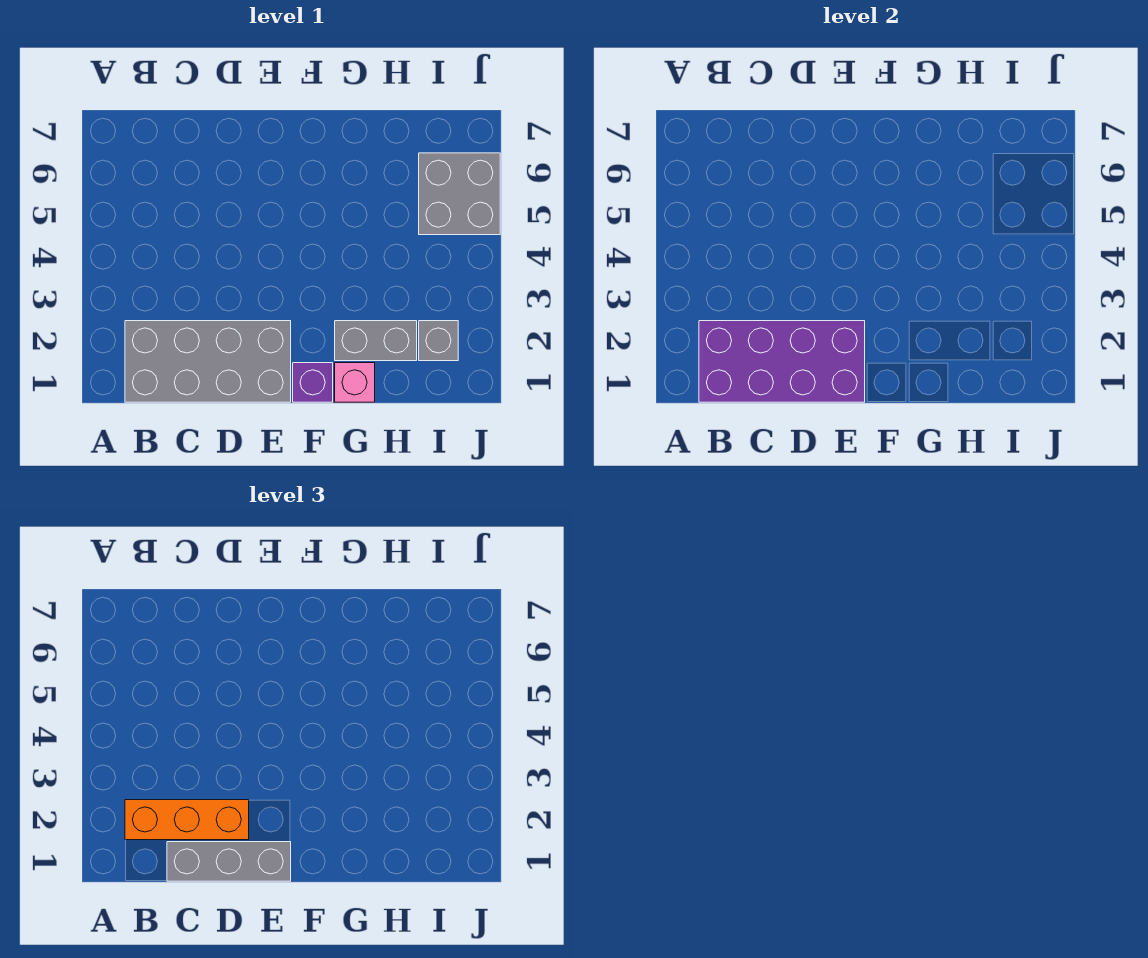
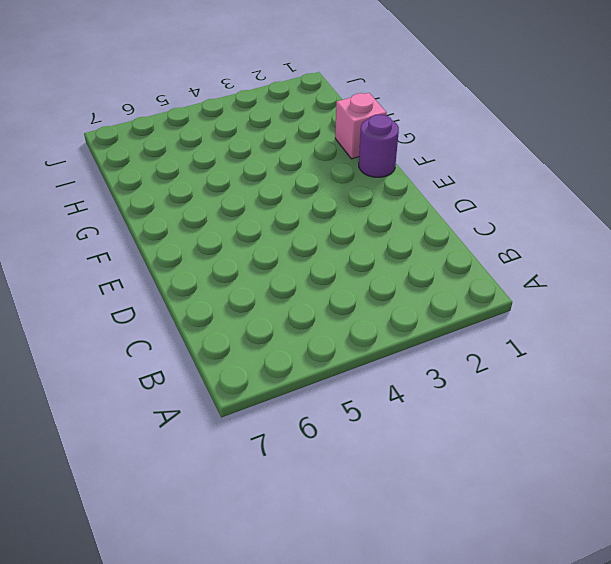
purple 1x1 round brick [359,114,399,177] -> purple 1x1 brick [293,363,333,402]
none -> grey 2x4 brick [125,321,291,402]
none -> grey 1x2 brick [335,321,417,361]

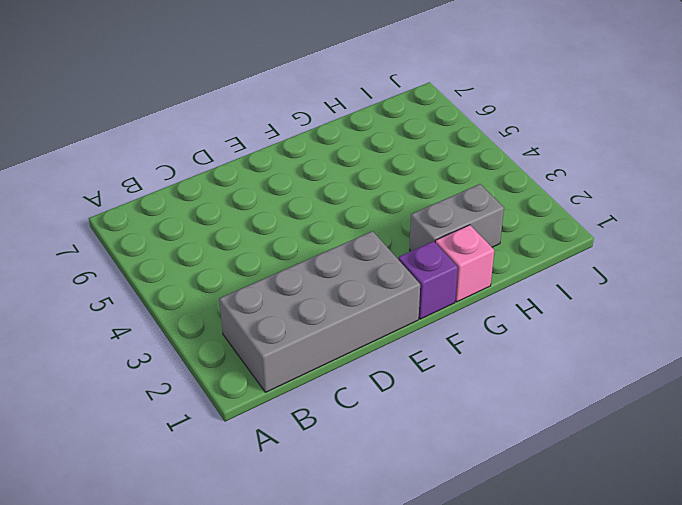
none -> grey 1x1 brick [419,321,458,361]
none -> grey 2x2 brick [419,153,500,235]

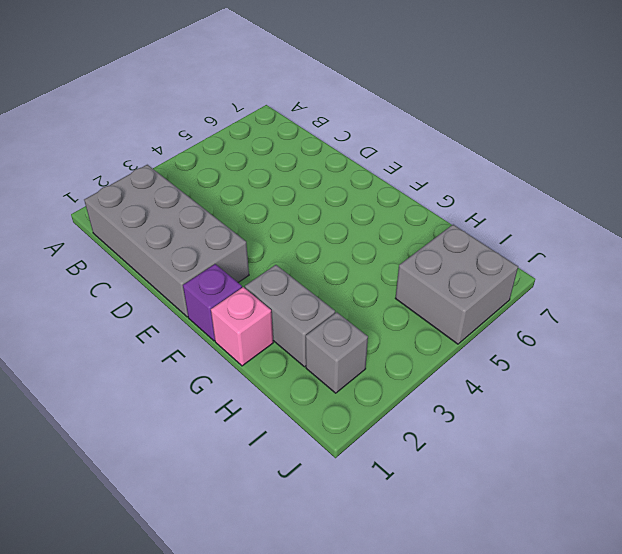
none -> purple 2x4 brick [699,321,865,402]
none -> orange 1x3 brick [125,800,249,840]

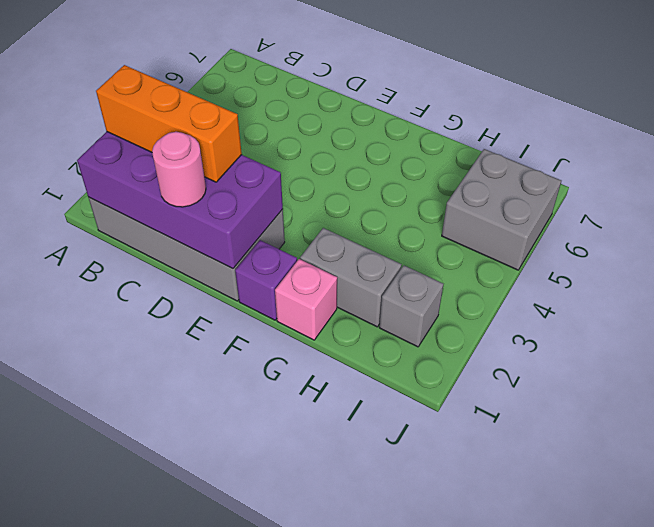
pink 1x1 round brick [152,132,206,207] -> grey 1x3 brick [167,842,291,881]

